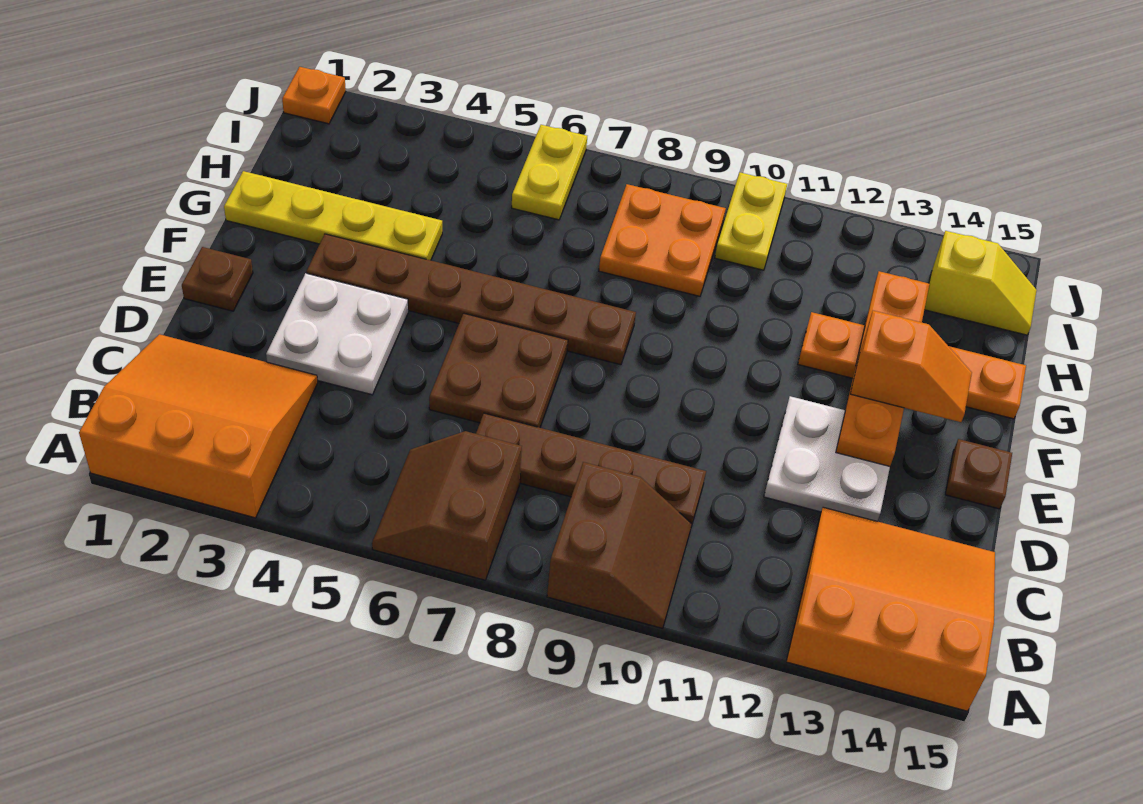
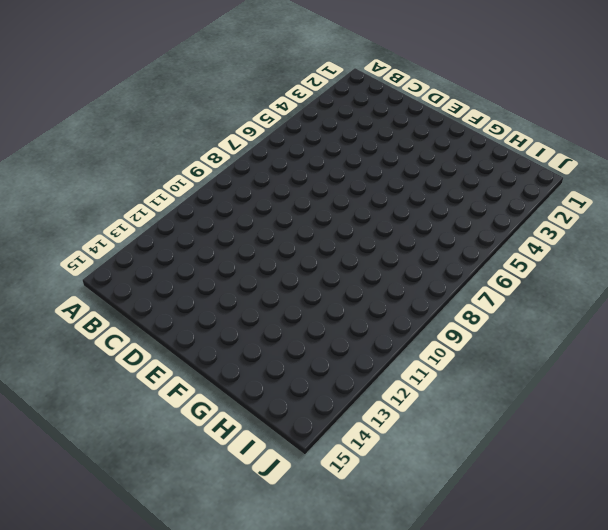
none -> orange 3x3 slope [79,334,318,518]
none -> brown 2x2 slope [372,431,522,580]
none -> brown 2x2 slope [547,462,692,628]

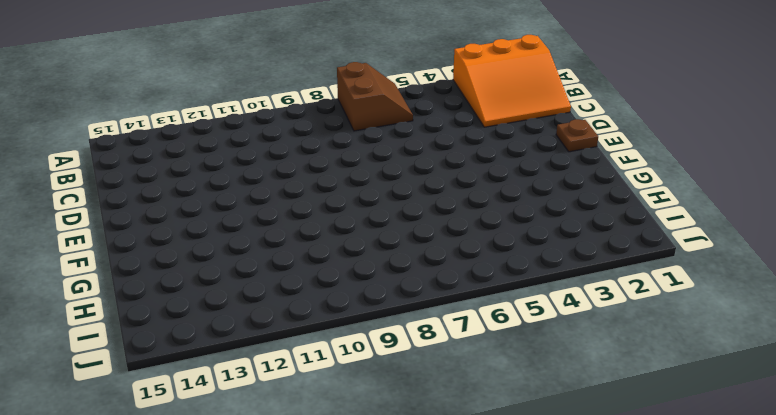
none -> brown 2x2 slope [547,462,692,628]
none -> orange 3x3 slope [786,507,995,711]
none -> brown 1x4 plate [476,413,706,524]

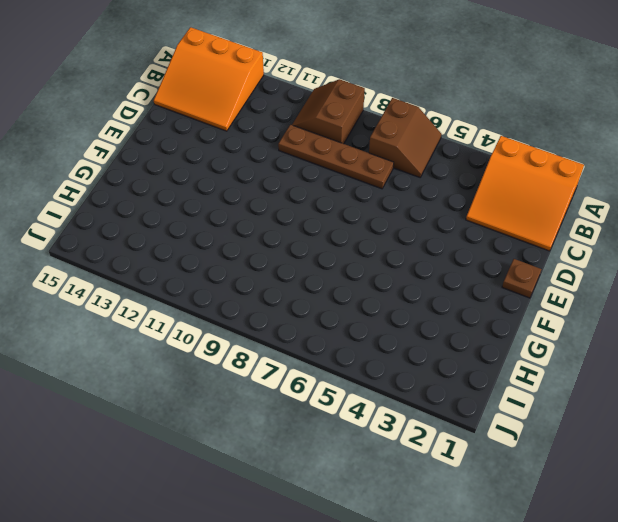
none -> white 2x2 plate [266,273,408,395]
none -> brown 2x2 plate [429,314,568,428]
none -> white 2x2 plate [764,396,890,521]

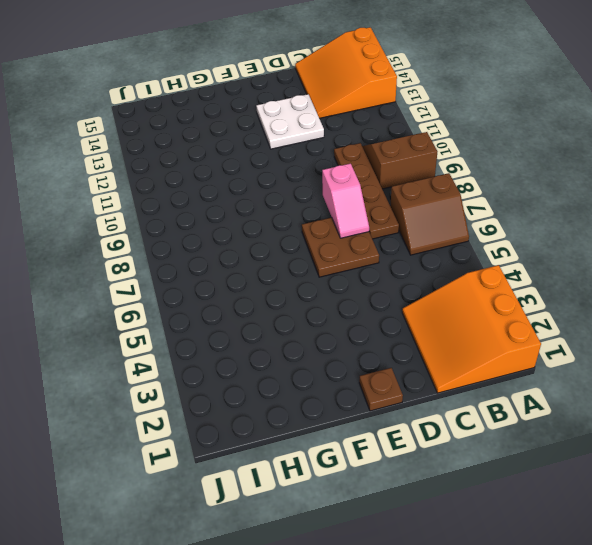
pink 1x2 slope [322,163,369,238] -> none
none -> white 2x2 plate [266,273,408,395]
none -> brown 1x1 plate [945,439,1012,509]
none -> brown 1x6 plate [306,234,636,365]

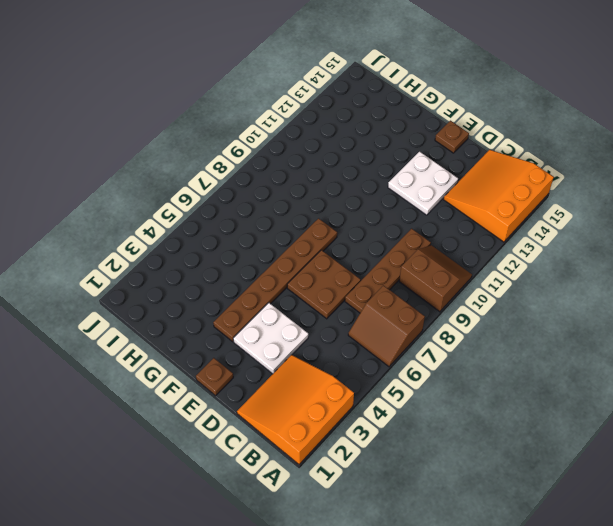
none -> yellow 1x4 plate [224,171,442,260]
none -> orange 1x4 plate [798,312,1026,419]
none -> orange 2x2 plate [599,184,726,296]

